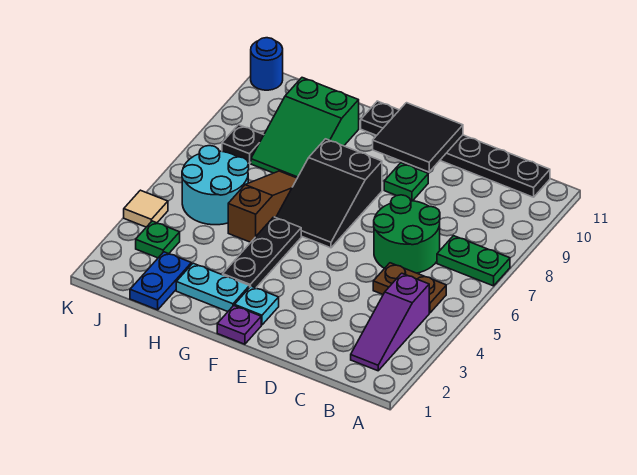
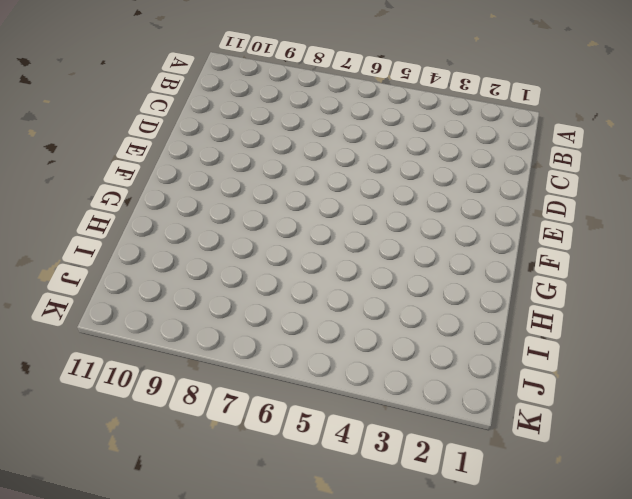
none -> green 1x2 plate [437,236,510,286]
none -> purple 1x3 slope [351,273,429,371]
none -> brown 1x2 plate [373,263,446,313]

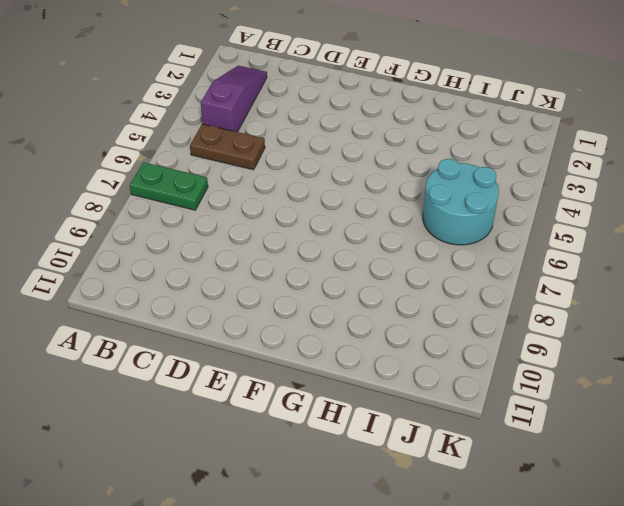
none -> black 1x6 plate [361,101,550,197]
none -> green 2x2 round brick [374,195,440,273]
none -> green 1x1 plate [384,163,428,201]

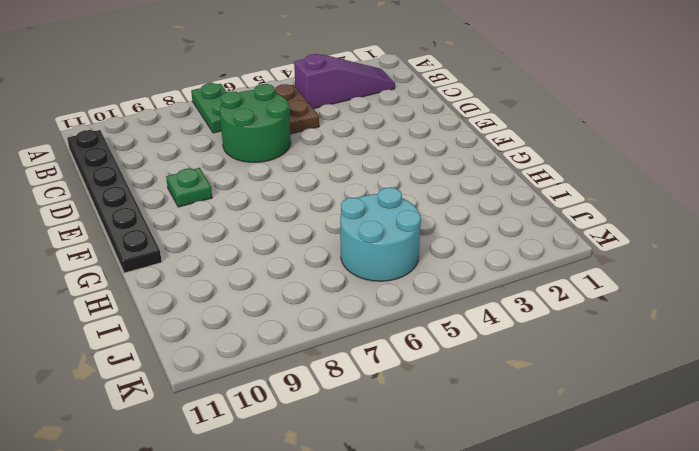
none -> purple 1x1 plate [217,306,261,344]
none -> cyan 1x1 plate [234,286,279,325]
none -> black 2x3 slope [276,139,382,248]

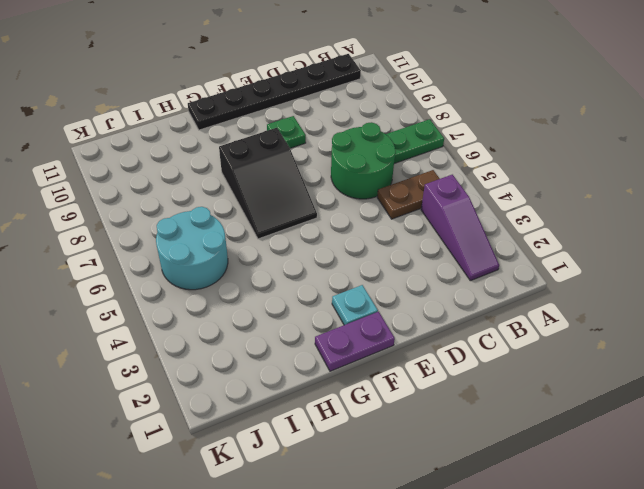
purple 1x2 plate [315,312,395,371] -> purple 1x1 plate [217,306,261,344]
none -> cyan 1x2 plate [176,263,250,311]
none -> black 1x3 plate [223,217,301,288]
none -> brown 1x3 slope [228,171,297,242]

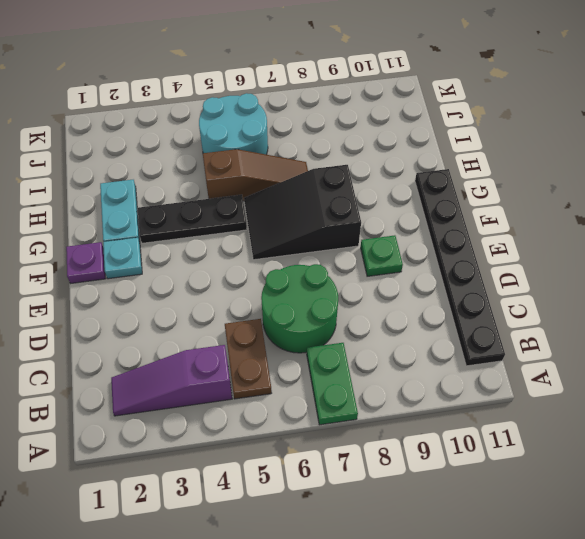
none -> green 2x3 slope [251,78,359,178]
none -> blue 1x2 plate [130,252,191,310]
none -> green 1x1 plate [136,221,180,258]

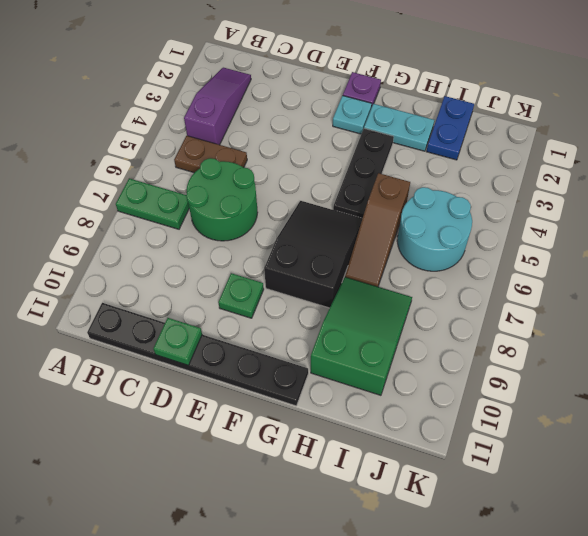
green 1x1 plate [153,318,202,365] -> green 1x1 plate moved to [136,221,180,258]
none -> black 1x1 plate [222,125,264,163]
none -> tan 1x1 tile [124,190,168,227]
none -> blue 1x1 round brick [251,38,283,90]

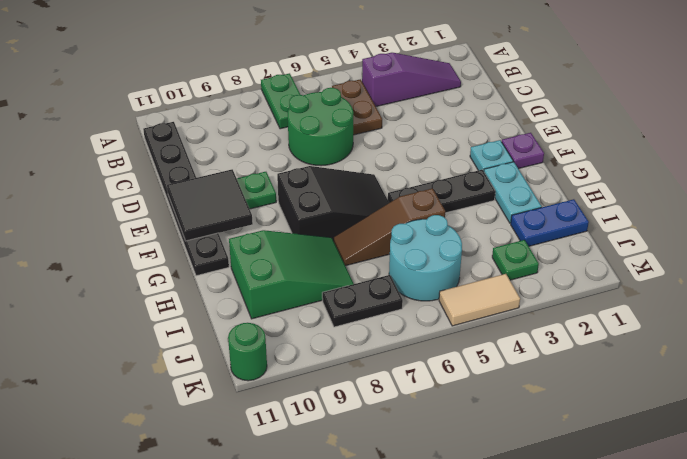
black 1x2 plate [322,275,403,327] -> black 1x1 plate [222,125,264,163]
tan 1x2 tile [439,274,520,326] -> tan 1x1 tile [124,190,168,227]
green 1x1 round brick [228,323,267,381] -> blue 1x1 round brick [251,38,283,90]

